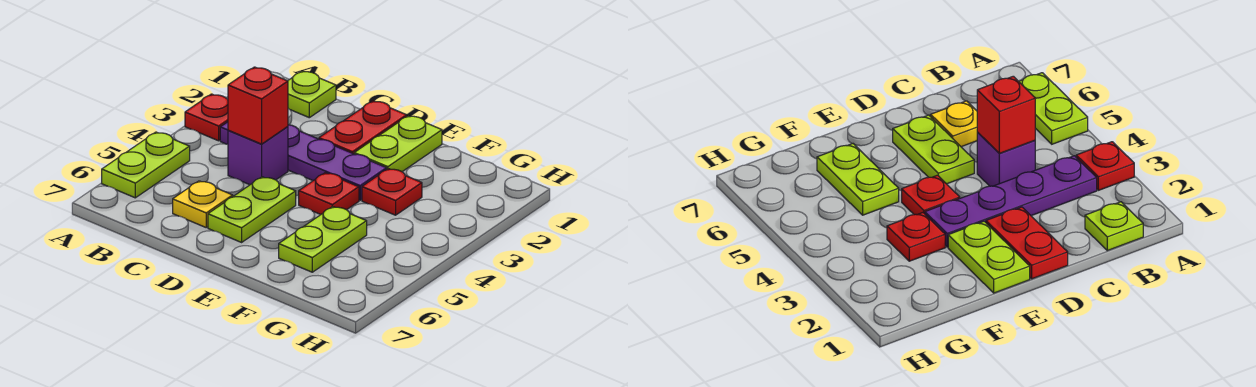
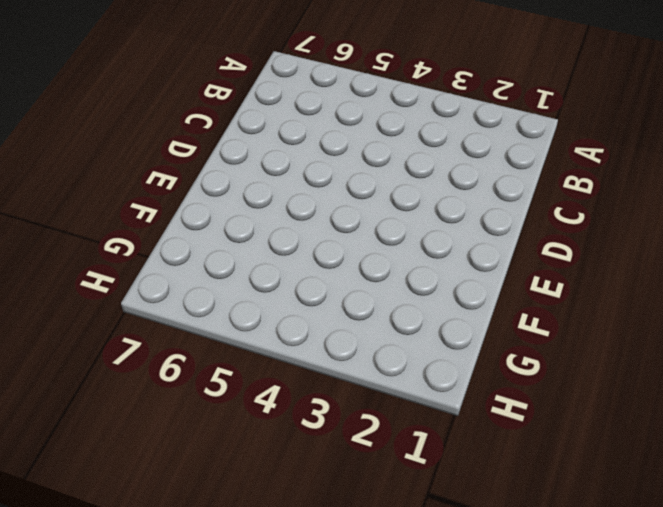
none -> red 1x1 plate [185,94,228,141]
none -> lime 1x2 plate [102,132,190,198]
none -> lime 1x1 plate [288,71,336,118]

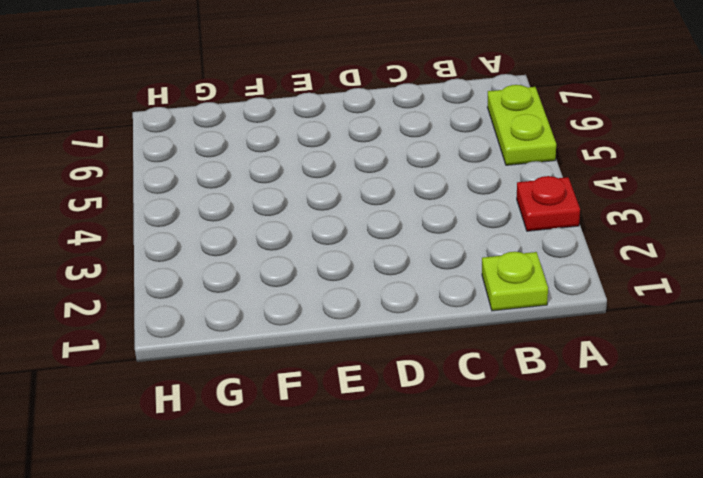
none -> purple 1x4 plate [220,122,387,200]
none -> purple 1x1 brick [228,127,288,185]
none -> yellow 1x1 plate [173,181,233,227]

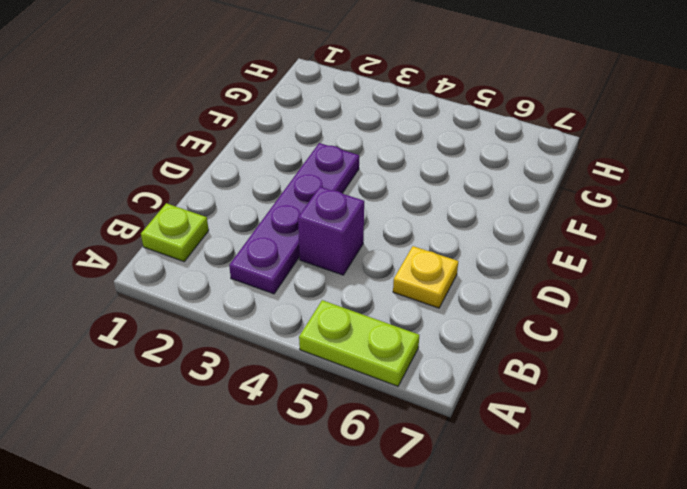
none -> red 1x1 plate [185,94,228,141]
none -> red 1x2 plate [319,101,407,154]
none -> lime 1x2 plate [208,177,296,242]

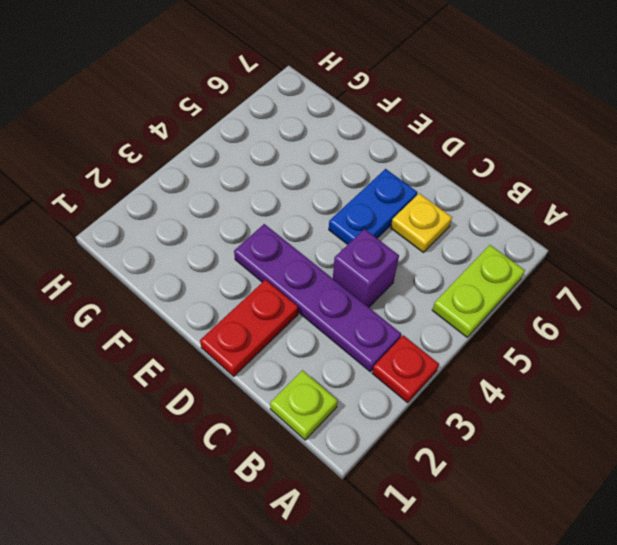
blue 1x2 plate [329,169,417,245] -> lime 1x2 plate [208,177,296,242]
none -> lime 1x2 plate [354,116,442,172]
none -> red 1x1 plate [299,173,359,215]
none -> red 1x1 plate [362,169,422,215]

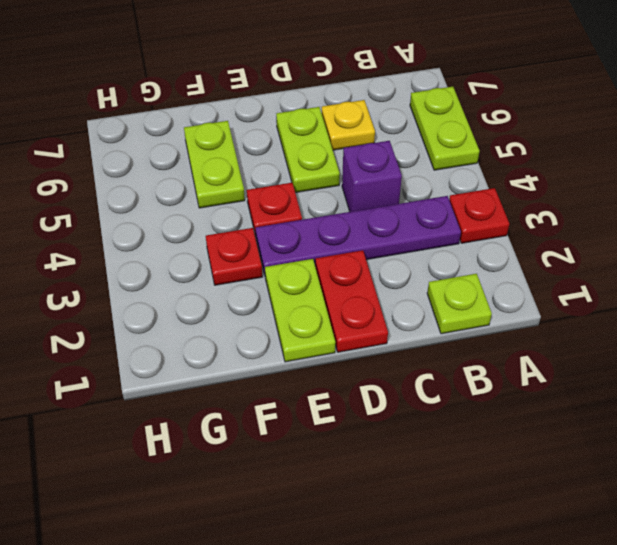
none -> red 1x1 brick [228,67,288,144]

